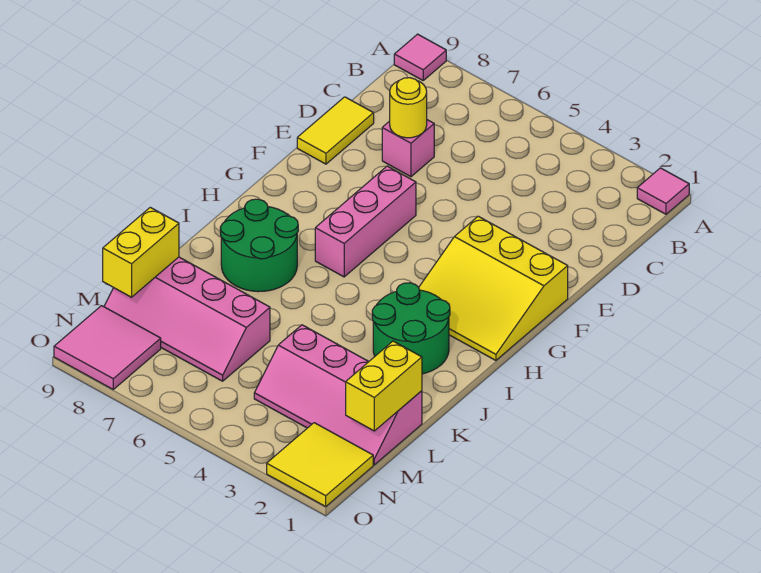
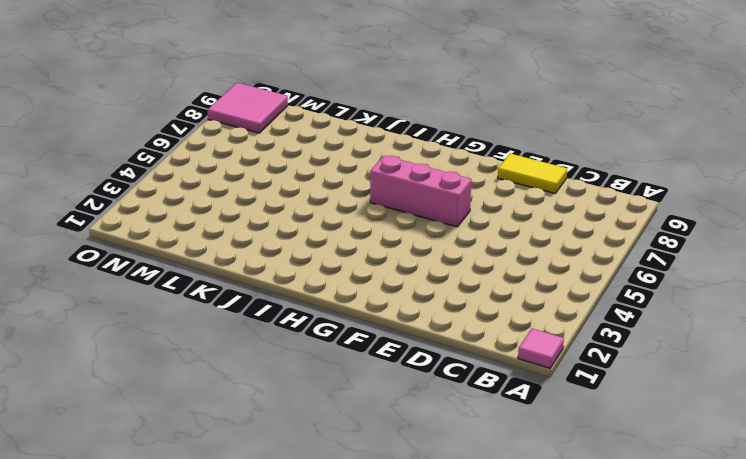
none -> pink 1x1 tile [394,34,446,80]
none -> pink 1x1 brick [382,120,434,177]
none -> yellow 3x3 slope [419,216,568,360]

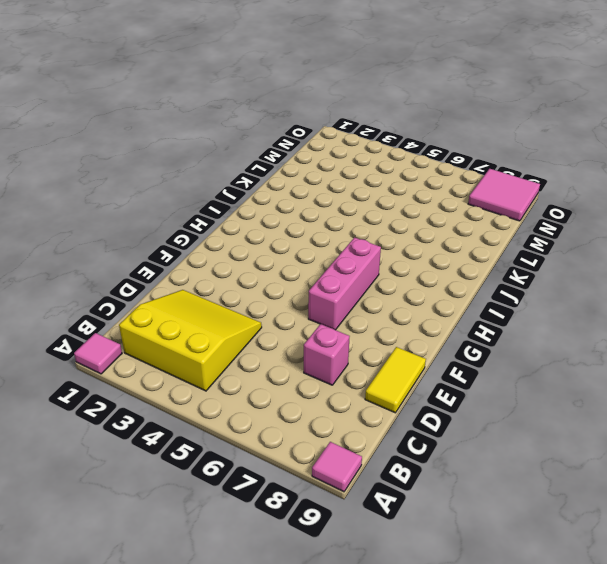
yellow 3x3 slope [119,290,262,391] -> yellow 3x3 slope moved to [419,216,568,360]
none -> green 2x2 round brick [372,283,450,374]
none -> green 2x2 round brick [220,199,298,292]
none -> pink 2x4 slope [254,325,422,465]

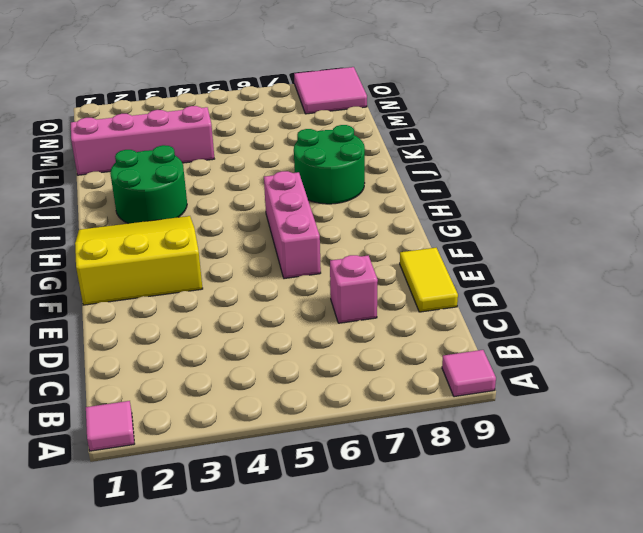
none -> pink 2x4 slope [104,257,270,381]
none -> yellow 2x2 tile [267,423,373,506]
none -> yellow 1x1 round brick [390,78,427,138]

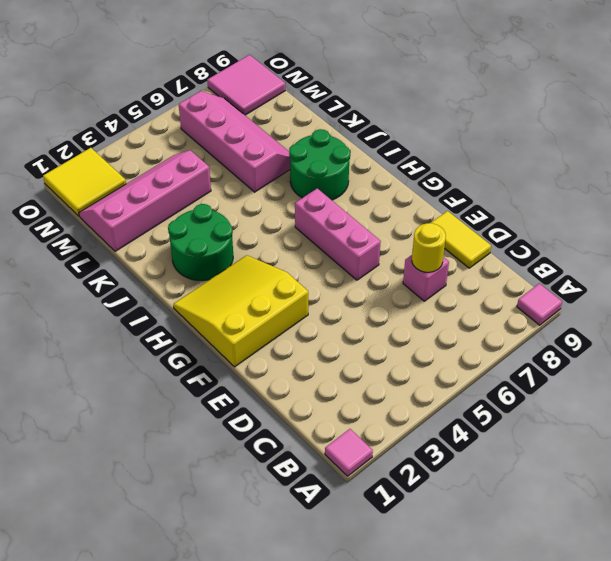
pink 2x4 slope [179,91,290,192] -> pink 2x4 slope turned to [104,257,270,381]
none -> yellow 1x2 brick [346,341,422,431]
none -> yellow 1x2 brick [103,207,179,297]

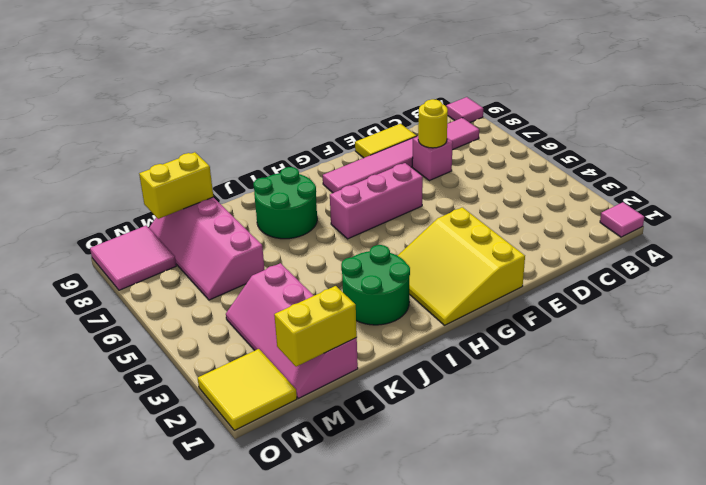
pink 1x6 tile [323,118,479,193] -> none

